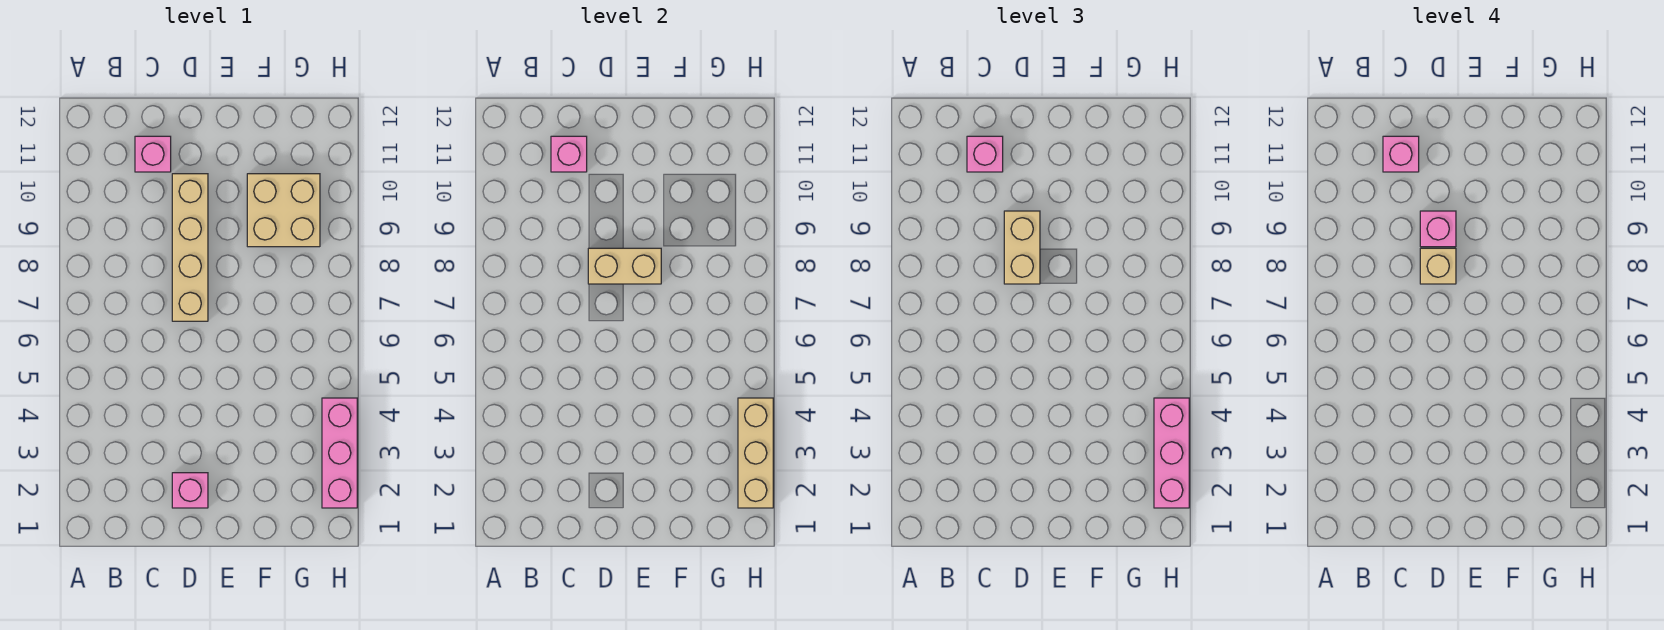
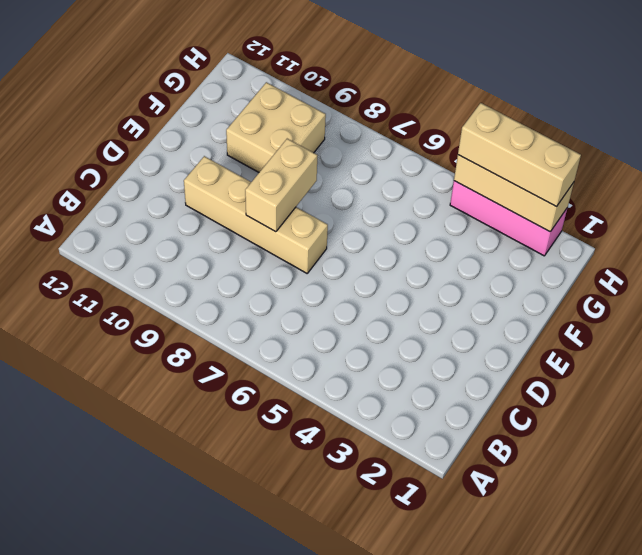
tan 1x3 brick [458,103,581,207] -> pink 1x3 brick [1154,398,1189,508]
none -> pink 1x1 brick [135,136,171,172]
none -> pink 1x1 brick [172,473,208,508]
none -> pink 1x1 brick [551,136,587,172]

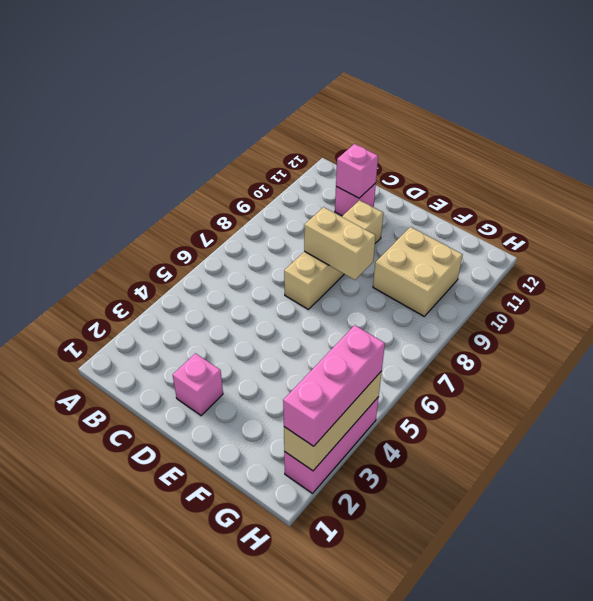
none -> pink 1x1 brick [967,136,1003,172]
none -> tan 1x2 brick [1004,211,1040,284]
none -> pink 1x1 brick [1383,136,1419,172]

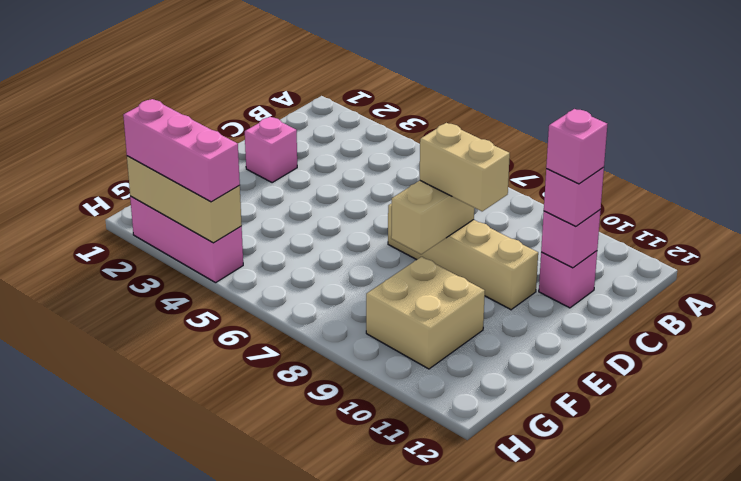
none -> tan 1x1 brick [1420,248,1456,284]
none -> pink 1x1 brick [1420,211,1456,247]

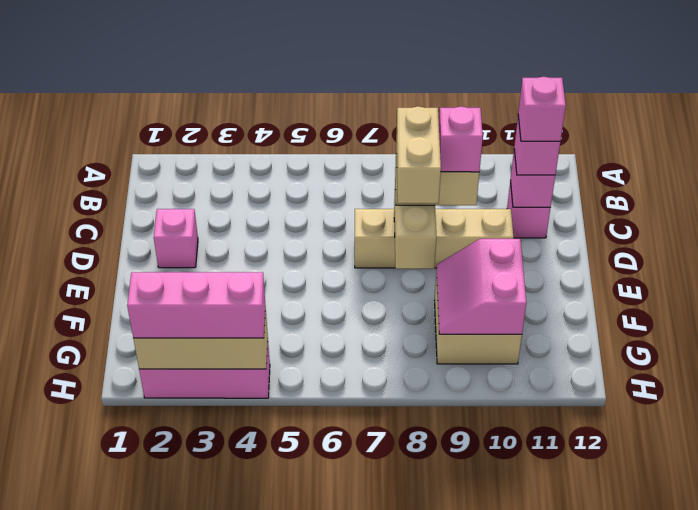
tan 1x2 brick [396,106,441,203] -> tan 1x1 brick [1420,248,1456,284]
pink 2x2 slope [437,239,526,334] -> none

